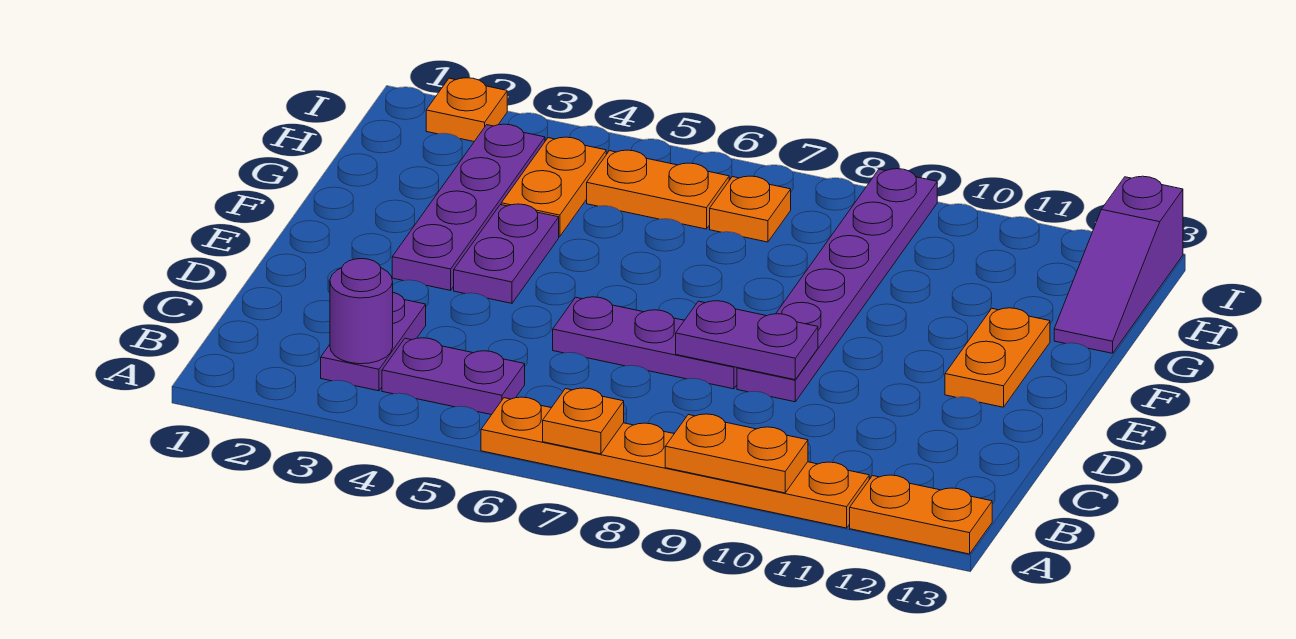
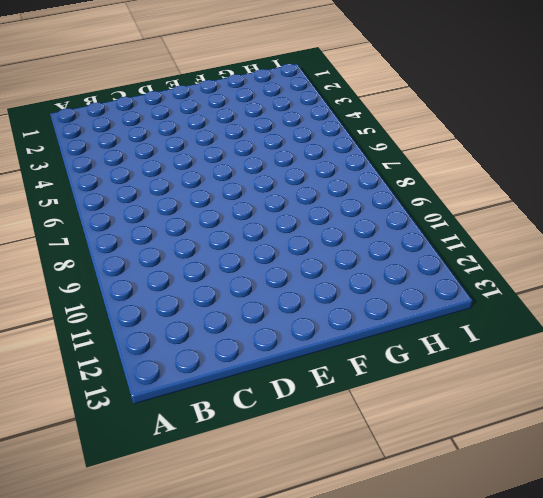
none -> orange 1x6 plate [481,397,869,528]
none -> orange 1x2 plate [850,475,992,554]
none -> purple 1x2 plate [321,293,426,391]

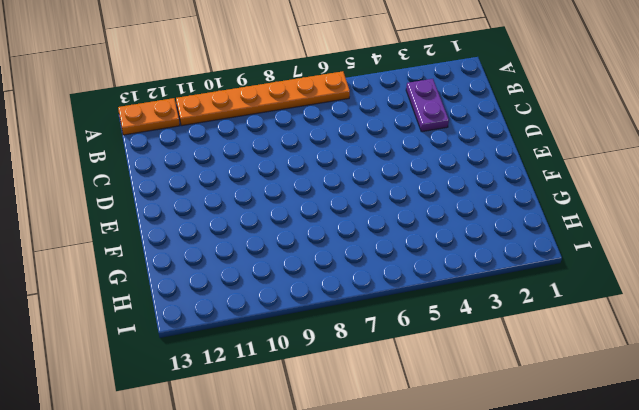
none -> purple 1x2 plate [382,338,525,415]
none -> purple 1x3 plate [553,297,737,389]
none -> purple 1x6 plate [737,169,937,402]

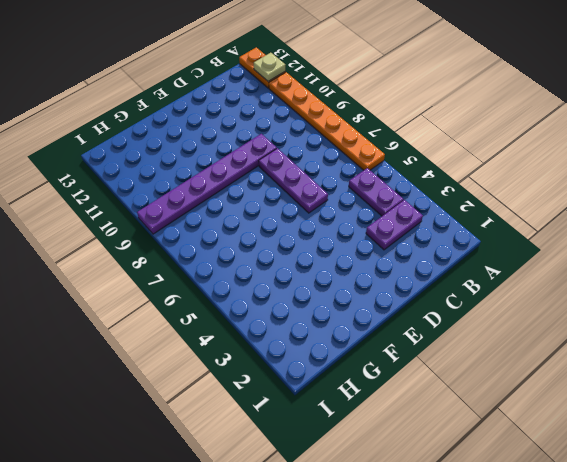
tan 1x1 plate [254,53,285,81] -> none
none -> purple 1x4 plate [392,124,545,290]
none -> purple 1x2 plate [454,204,559,303]
none -> orange 1x2 plate [945,308,1050,407]

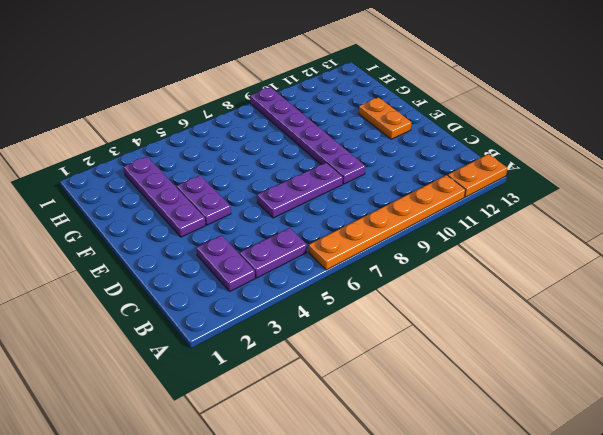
none -> orange 1x2 plate [501,137,606,237]
none -> purple 1x3 slope [1054,176,1183,353]
none -> orange 1x2 plate [587,150,729,229]

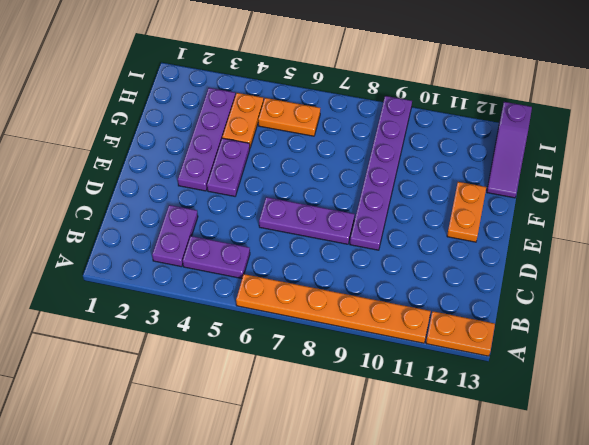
none -> orange 1x1 plate [710,176,791,242]
none -> orange 1x1 plate [426,78,507,141]
none -> orange 1x1 plate [543,388,624,454]

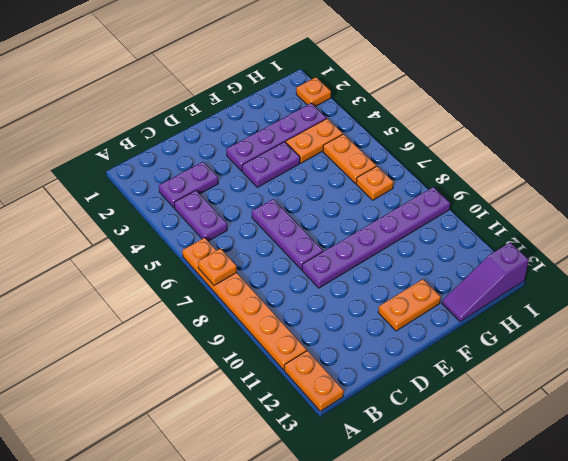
none -> orange 1x2 plate [665,414,808,493]
none -> purple 1x1 round brick [330,259,393,364]
none -> purple 1x2 plate [676,301,818,380]

